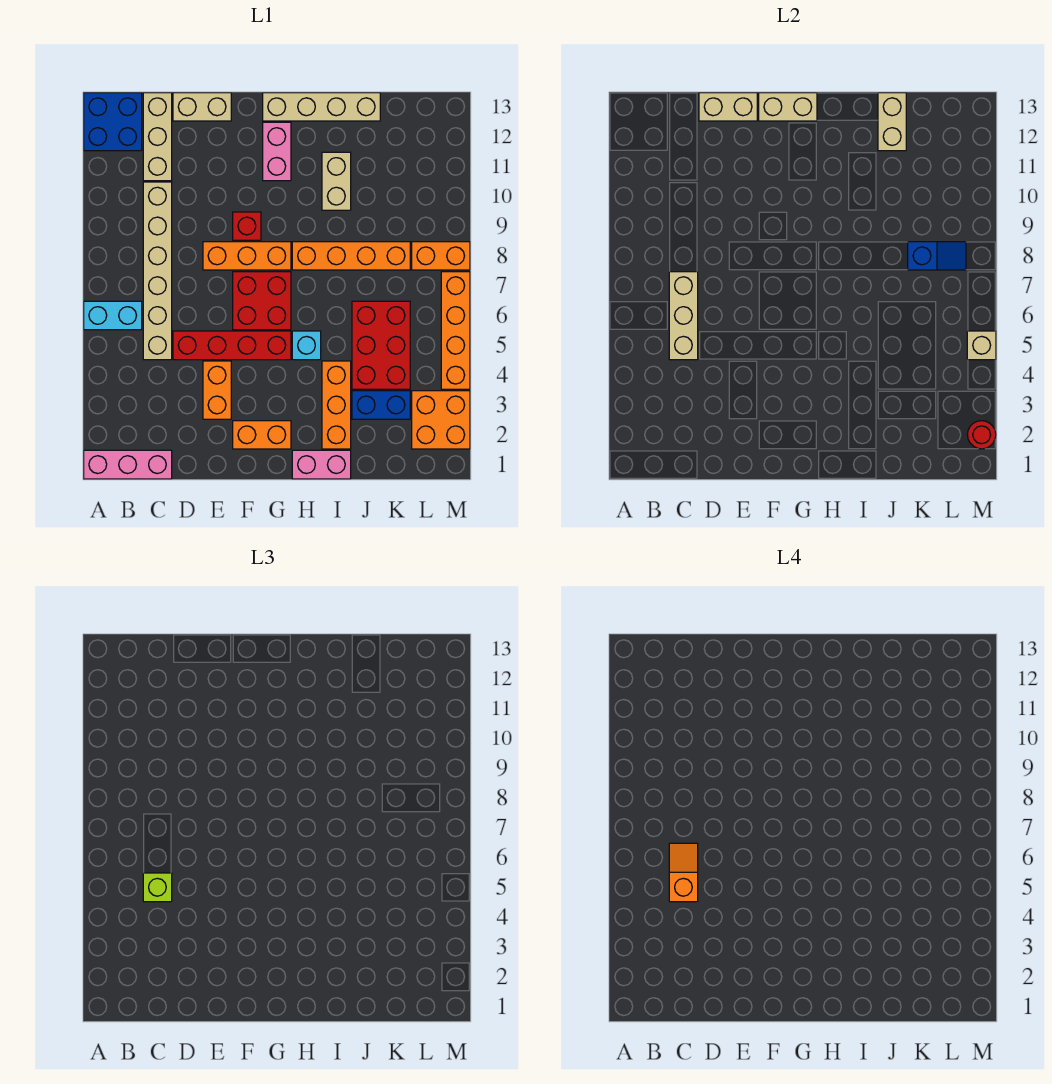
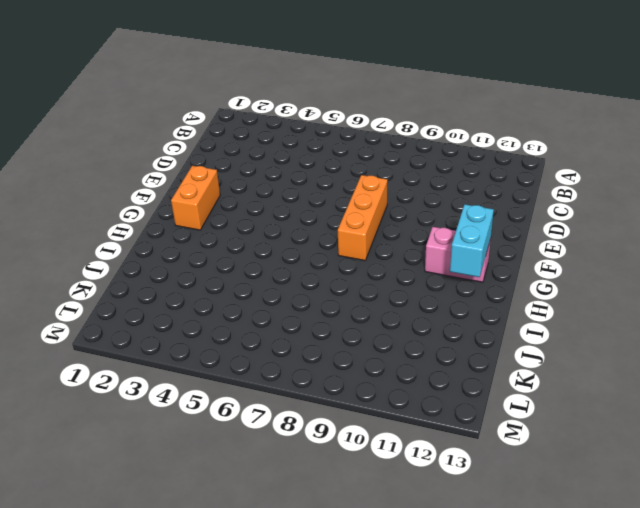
cyan 1x2 brick [450,204,494,277] -> cyan 1x2 brick moved to [84,301,142,330]
none -> pink 1x3 brick [84,450,172,479]
none -> blue 2x2 brick [84,93,142,151]
none -> tan 1x6 brick [143,182,172,360]
none -> tan 1x3 brick [143,93,172,181]

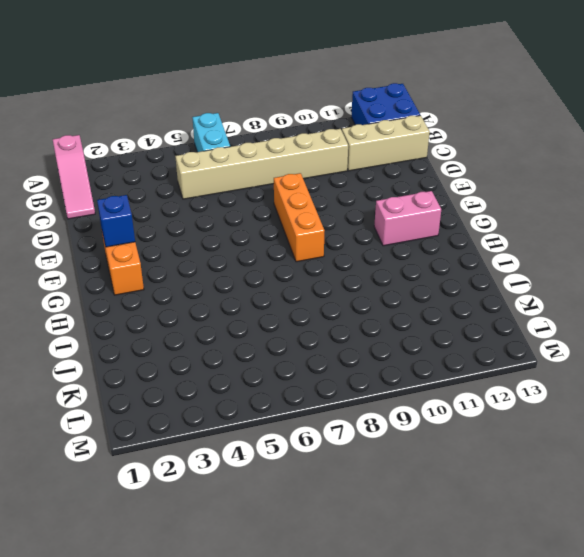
pink 1x3 slope [53,135,95,219] -> pink 1x3 brick [84,450,172,479]
blue 1x1 brick [97,195,135,247] -> none
none -> red 1x4 brick [173,331,291,360]
none -> tan 1x2 brick [173,93,231,121]
none -> orange 1x2 brick [203,361,231,419]
none -> red 2x2 brick [233,272,291,330]

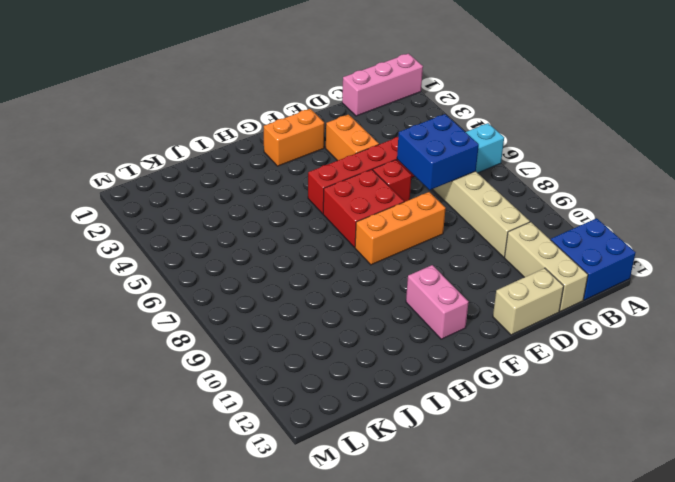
blue 2x2 brick [397,114,479,190] -> tan 1x3 brick [669,272,698,360]
red 1x1 brick [373,160,411,202] -> red 1x1 brick moved to [233,212,261,240]
none -> tan 1x4 brick [263,93,380,121]
none -> pink 1x2 brick [292,450,351,479]
none -> cyan 1x1 brick [292,331,321,360]
none -> orange 1x4 brick [292,242,410,270]

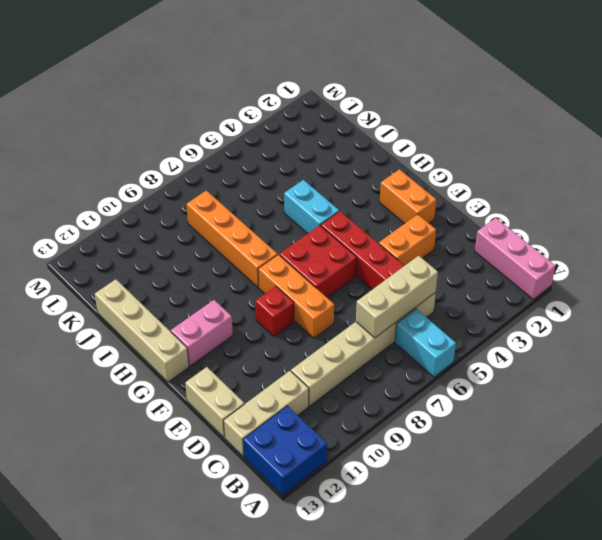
cyan 1x2 brick [284,180,339,233] -> cyan 1x1 brick [292,331,321,360]
none -> pink 1x2 brick [292,450,351,479]
none -> orange 1x3 brick [322,361,351,449]
none -> tan 1x2 brick [322,152,351,210]
none -> blue 1x2 brick [352,391,410,419]

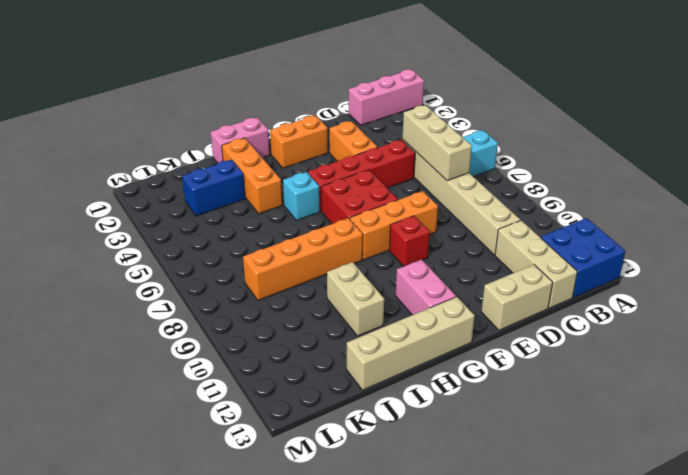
none -> red 2x3 brick [352,301,410,389]
none -> orange 2x2 brick [412,391,470,449]
none -> orange 1x2 brick [412,242,470,270]
none -> orange 1x4 brick [441,272,470,389]

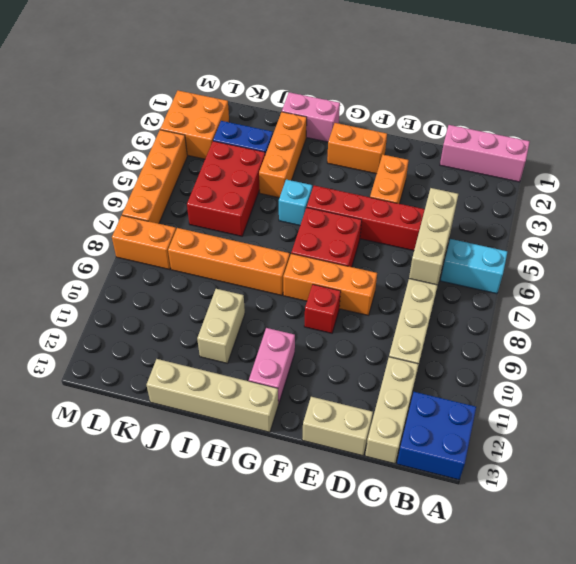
none -> tan 1x2 brick [699,93,757,121]
none -> tan 1x2 brick [759,93,817,121]
none -> tan 1x2 brick [878,93,906,151]
none -> blue 1x2 slope [908,242,966,270]

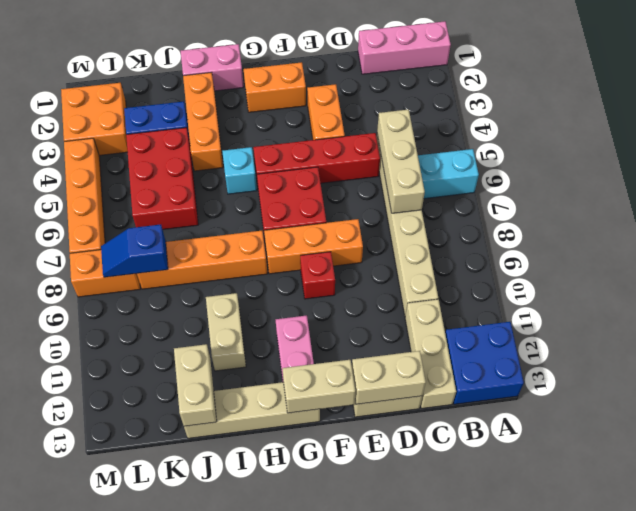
none -> red 1x1 round brick [968,421,996,449]
none -> tan 1x1 brick [967,331,996,360]
none -> lime 1x1 brick [143,873,172,902]
none -> orange 1x2 slope [669,843,698,902]

